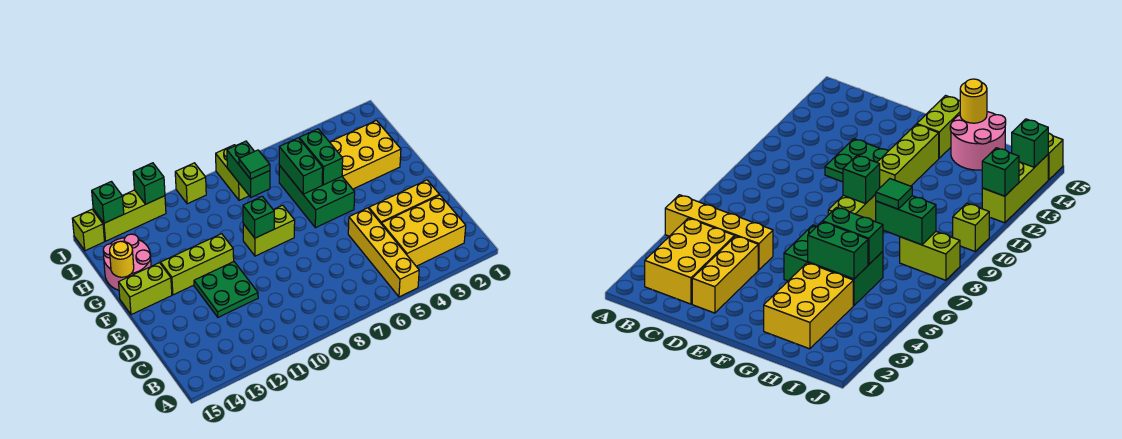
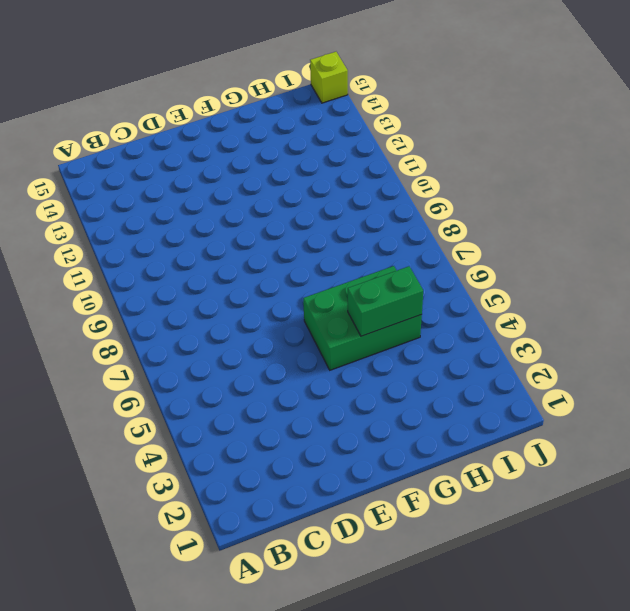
none -> yellow 1x4 brick [348,208,419,297]
none -> yellow 2x3 brick [382,195,466,266]
none -> yellow 1x3 brick [369,180,439,224]

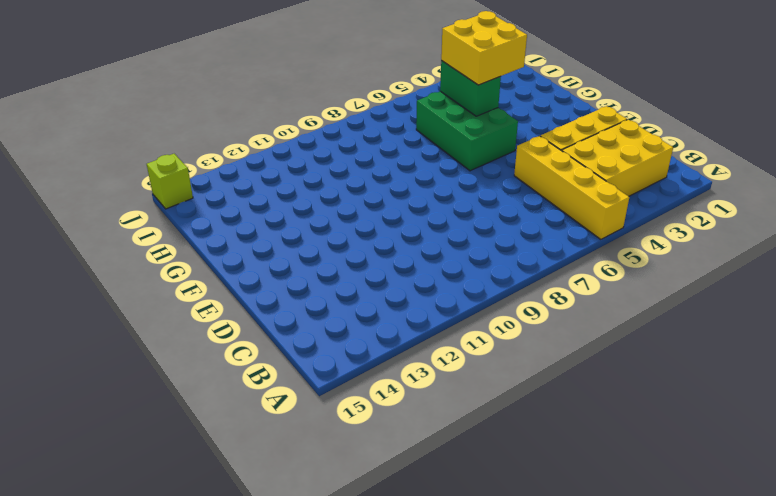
yellow 2x2 brick [441,11,527,85] -> none
none -> green 2x2 plate [194,262,258,317]
none -> lime 1x2 brick [243,205,295,256]
none -> lime 1x3 brick [161,234,234,295]

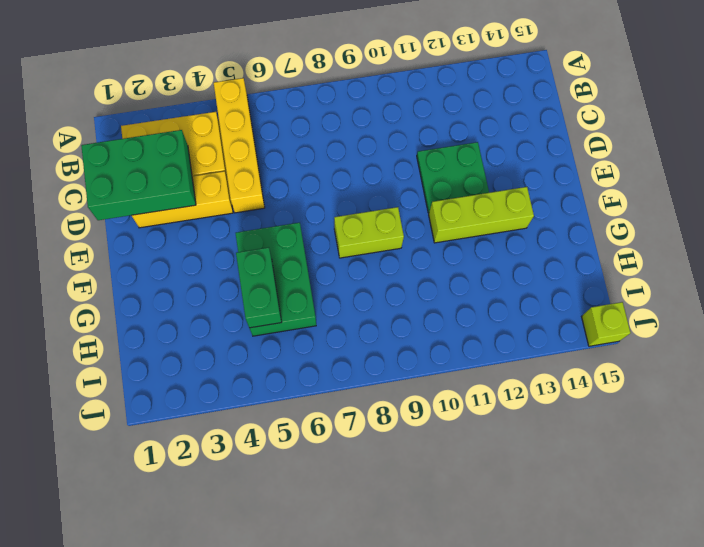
green 2x3 brick [81,130,196,220] -> none
none -> lime 1x2 brick [119,263,172,315]
none -> yellow 2x3 brick [330,120,401,189]
none -> pink 2x2 round brick [103,234,151,290]

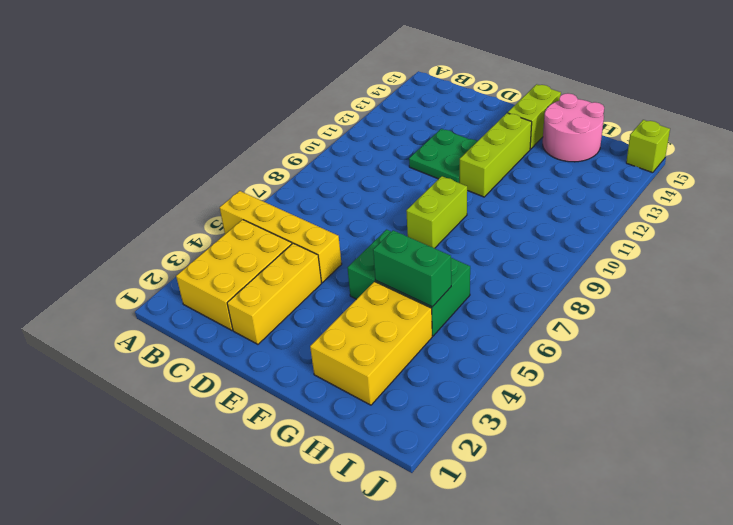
none -> lime 1x2 brick [216,145,249,200]
none -> lime 1x1 brick [175,163,206,204]
none -> lime 1x3 brick [93,190,166,241]

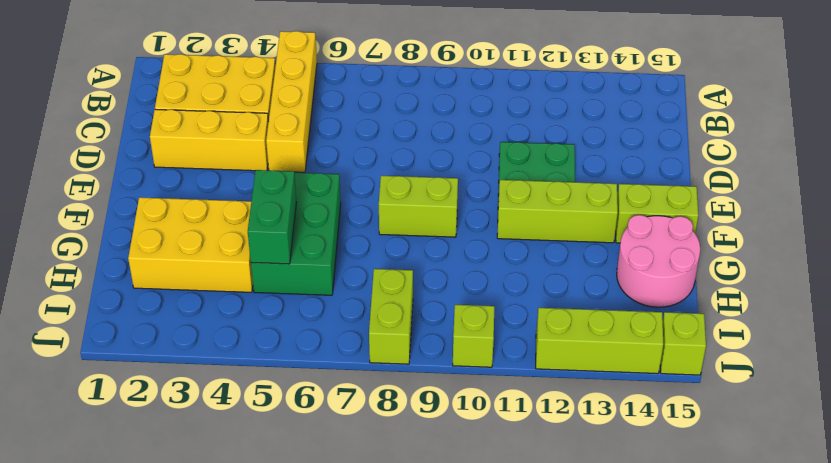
none -> green 1x1 brick [243,196,274,238]
none -> green 1x2 brick [279,138,323,194]
none -> yellow 1x1 round brick [110,241,134,277]

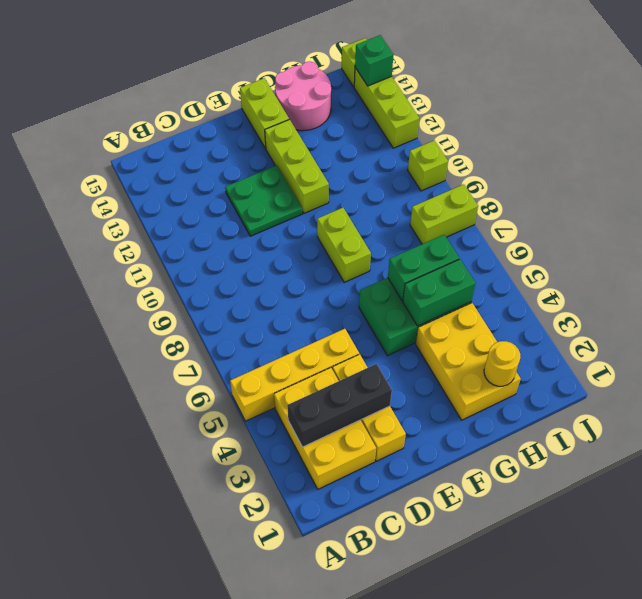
black 1x3 brick [287,364,392,447] -> none
yellow 1x1 round brick [484,341,520,386] -> yellow 1x1 round brick moved to [110,241,134,277]
none -> green 1x1 brick [243,196,274,238]
none -> green 1x2 brick [227,141,270,197]
none -> green 1x1 brick [133,163,165,204]

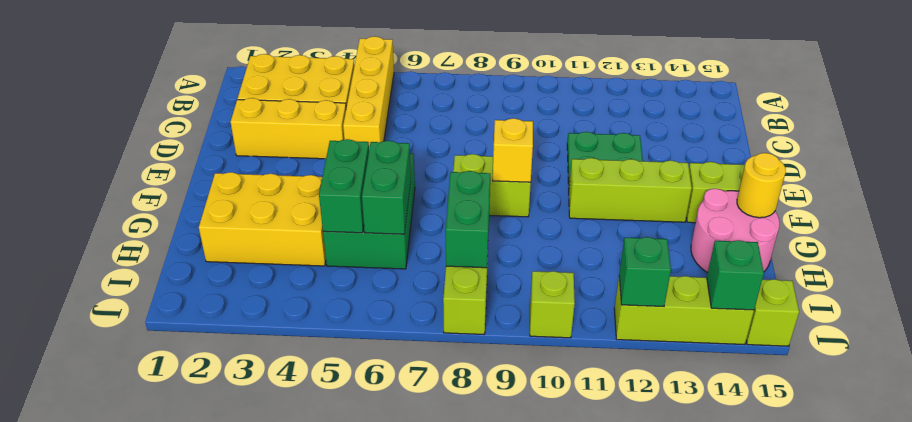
yellow 1x1 brick [493,118,533,182] -> green 1x1 brick [243,196,274,238]
none -> green 1x1 tile [239,150,270,179]

